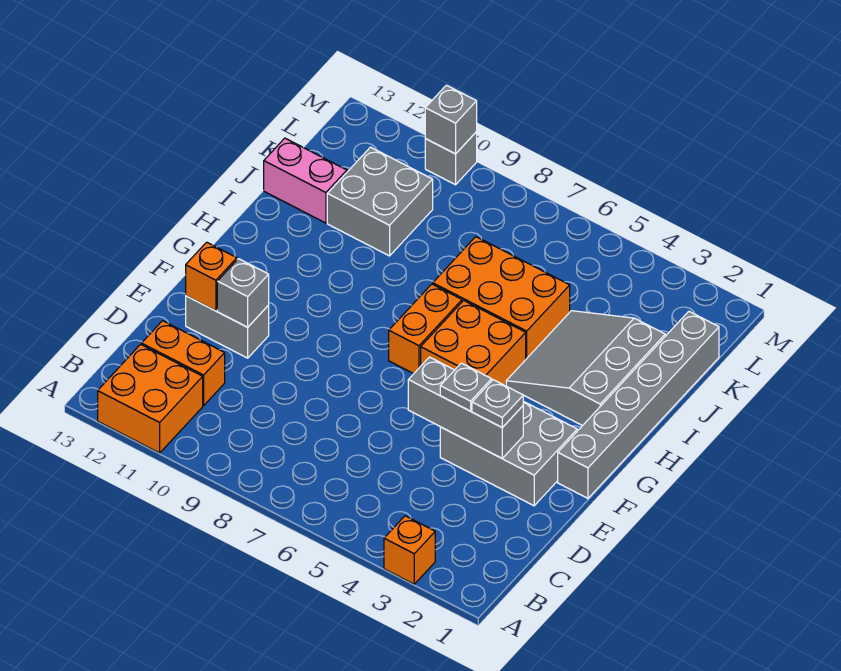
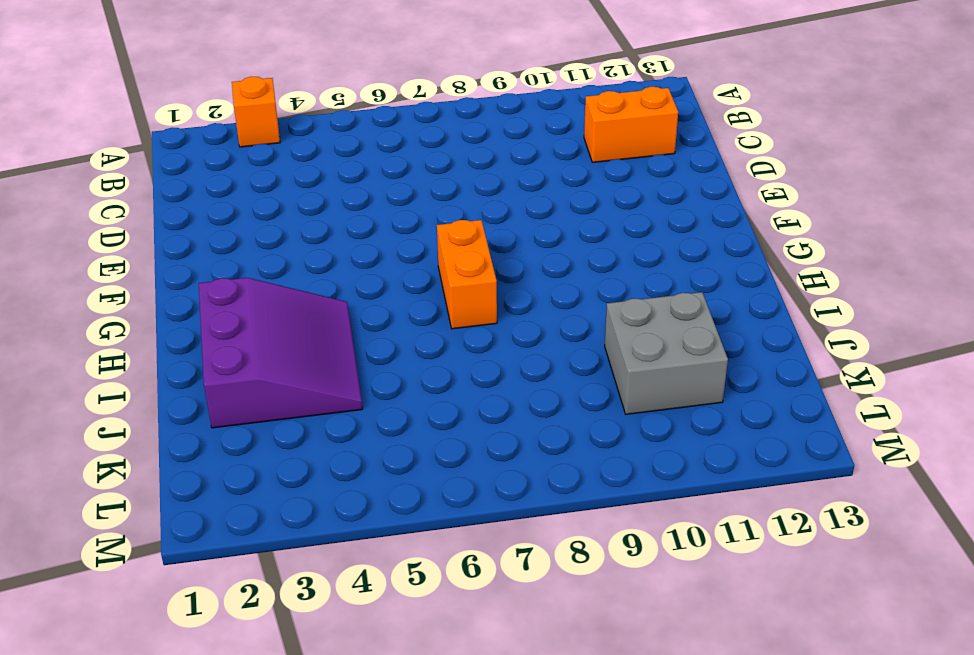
purple 3x3 slope [199,278,363,428] -> grey 3x3 slope [506,311,665,426]
none -> orange 2x2 brick [98,344,203,453]
none -> grey 2x3 brick [440,401,577,506]
none -> grey 1x2 brick [186,296,269,358]

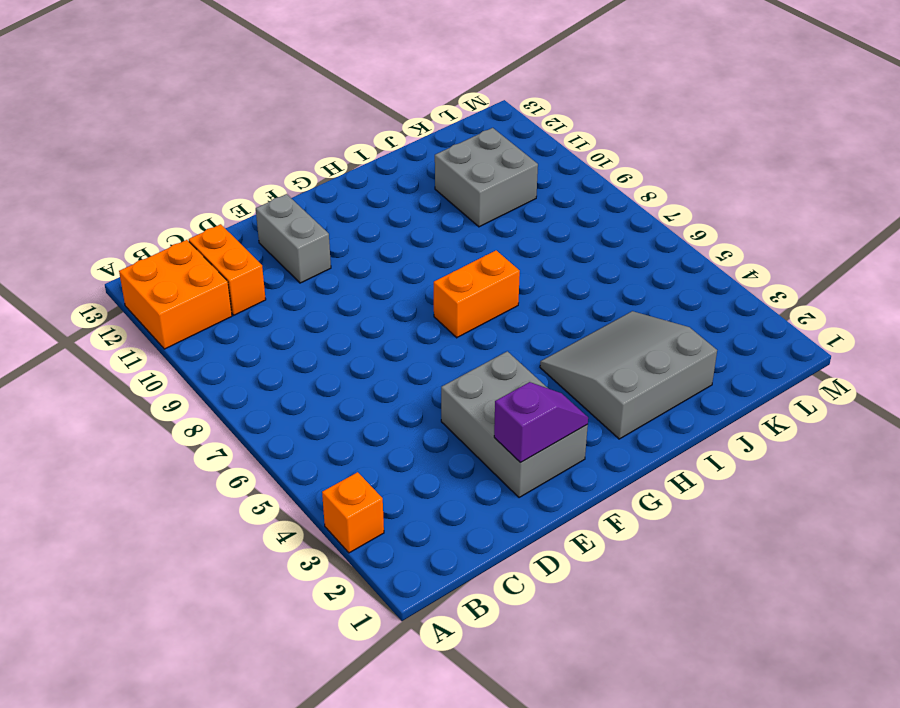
purple 1x2 slope [494,382,588,463] -> none
none -> grey 1x6 brick [558,311,719,498]
none -> orange 2x2 brick [421,300,526,385]
none -> orange 2x3 brick [433,237,570,359]

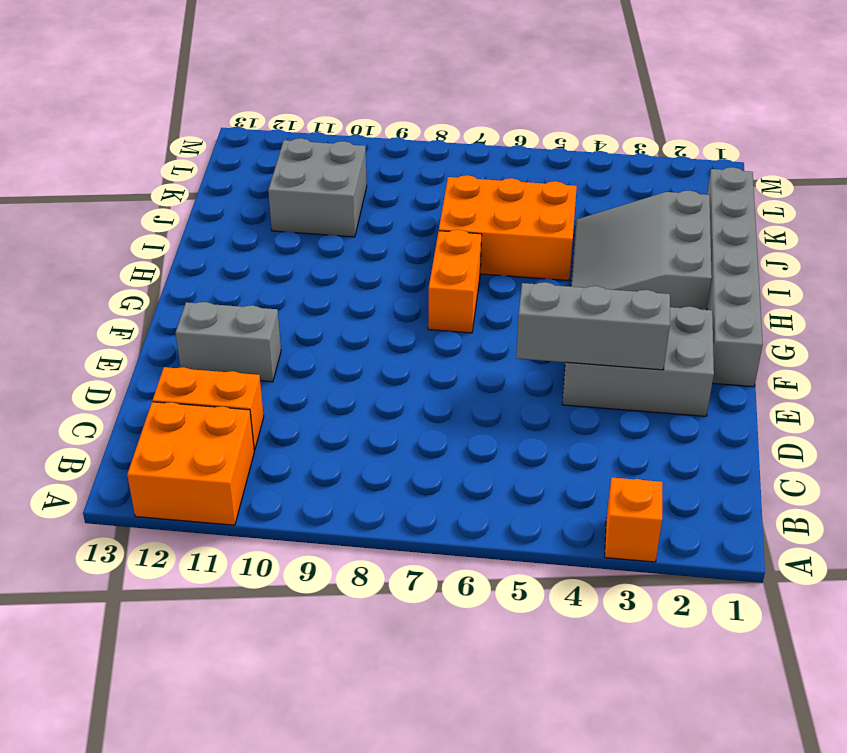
none -> orange 2x2 brick [421,300,526,385]
none -> pink 1x2 brick [264,138,347,223]
none -> grey 1x1 brick [425,132,477,185]

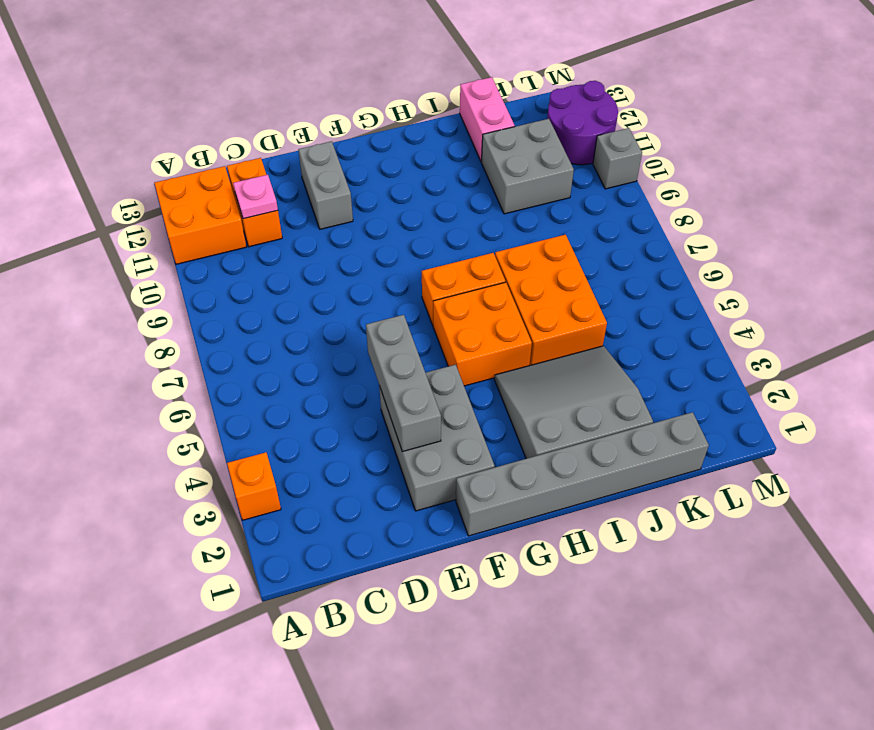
pink 1x1 plate [233,175,278,219] -> none
purple 2x2 round brick [547,81,618,165] -> none
none -> grey 1x1 brick [217,259,269,327]
none -> orange 1x1 brick [186,242,237,311]
none -> grey 1x1 brick [425,85,477,154]

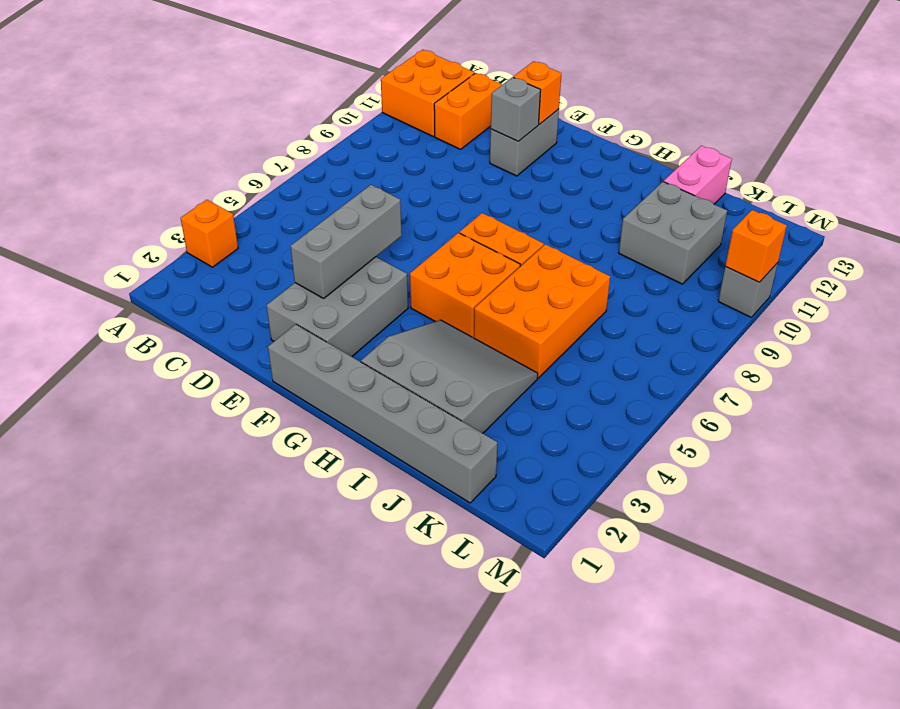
orange 1x1 brick [725,210,787,282] -> grey 1x1 brick [425,85,477,154]
none -> grey 1x1 plate [472,380,523,428]
none -> grey 1x1 plate [440,363,492,411]

